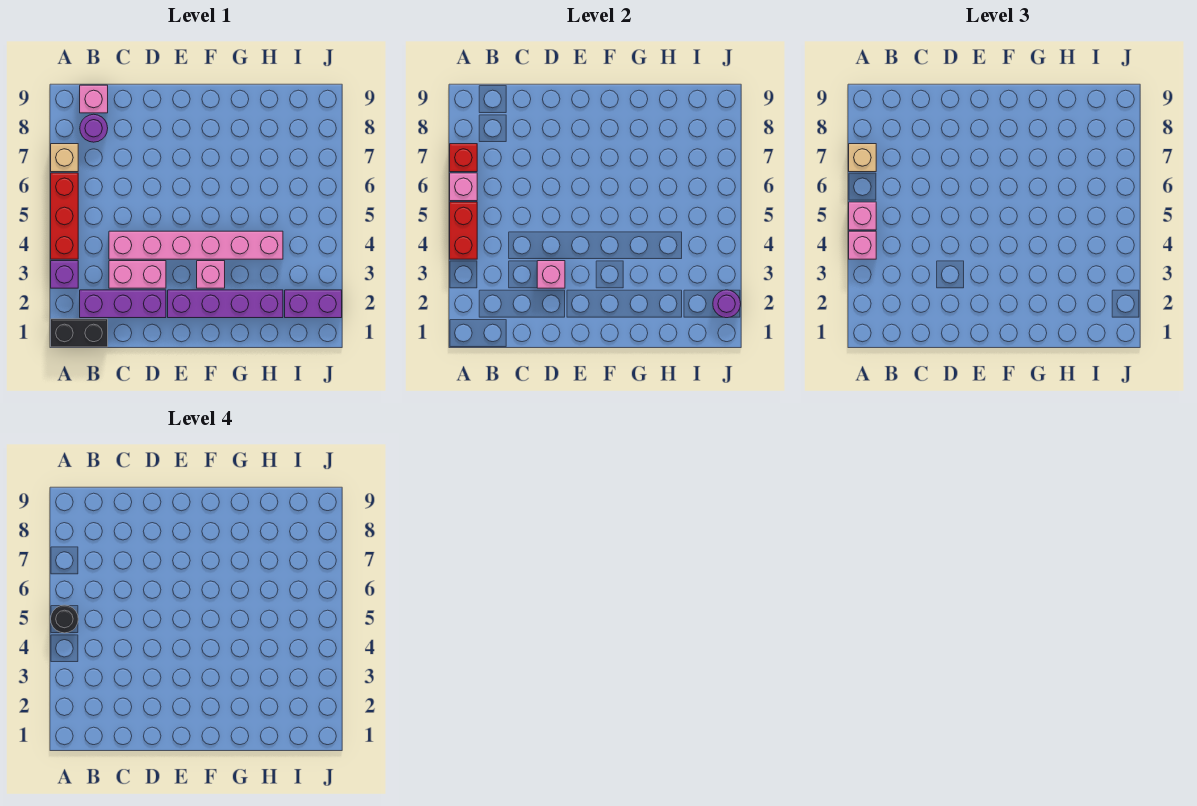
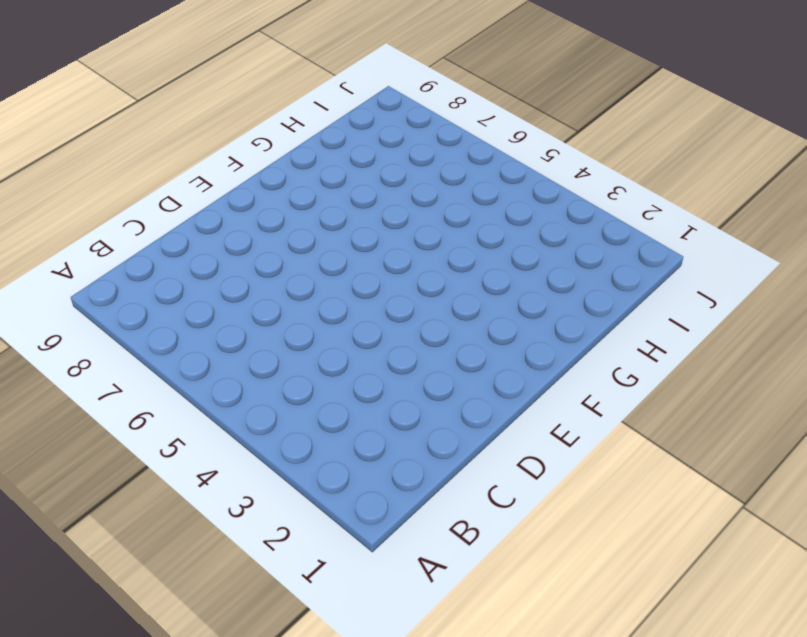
none -> black 1x2 brick [51,319,108,347]
none -> purple 1x1 brick [51,261,78,288]
none -> red 1x3 brick [51,173,78,259]

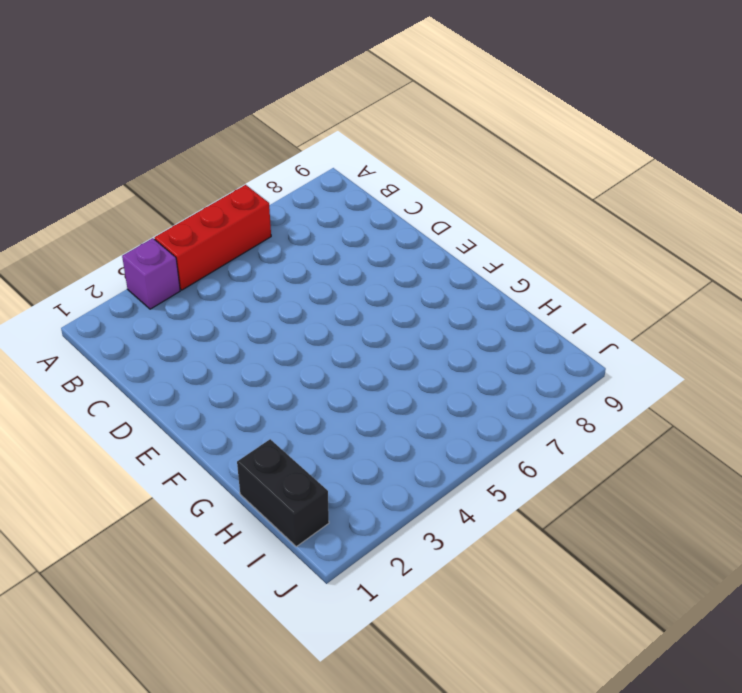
black 1x2 brick [237,439,329,547] -> black 1x2 brick moved to [51,319,108,347]
none -> tan 1x1 brick [51,144,78,172]
none -> purple 1x3 brick [80,290,166,318]
none -> purple 1x1 round brick [80,114,108,142]

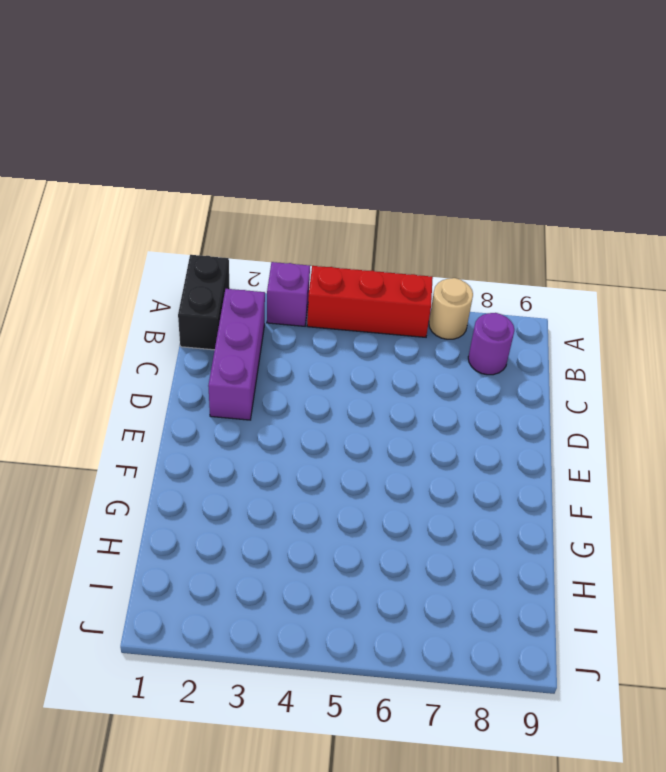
tan 1x1 round brick [429,278,473,339] -> tan 1x1 brick [51,144,78,172]
none -> pink 1x1 brick [80,85,108,113]
none -> pink 1x2 brick [109,261,166,288]
none -> pink 1x6 brick [109,231,283,259]

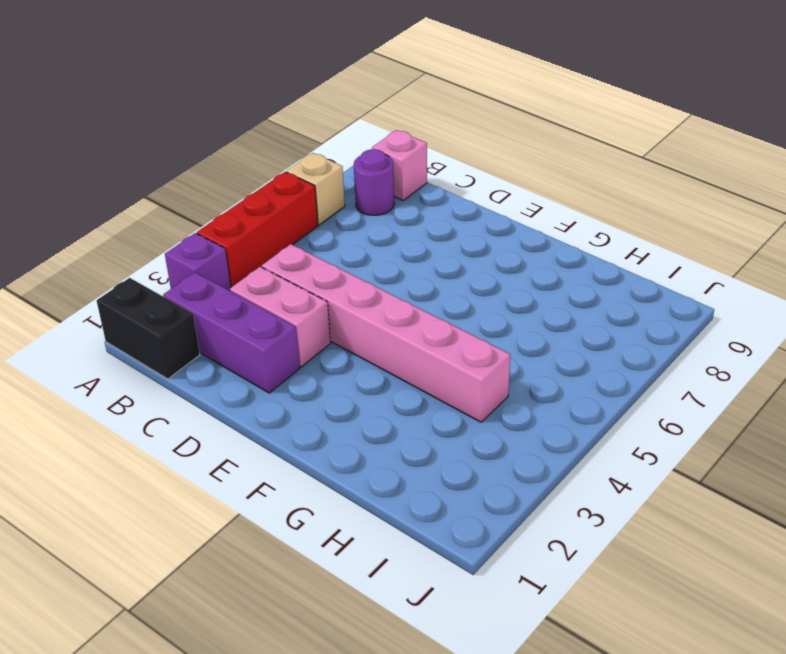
none -> purple 1x4 brick [168,290,283,318]
none -> pink 1x1 brick [197,261,225,288]
none -> purple 1x2 brick [285,290,342,318]

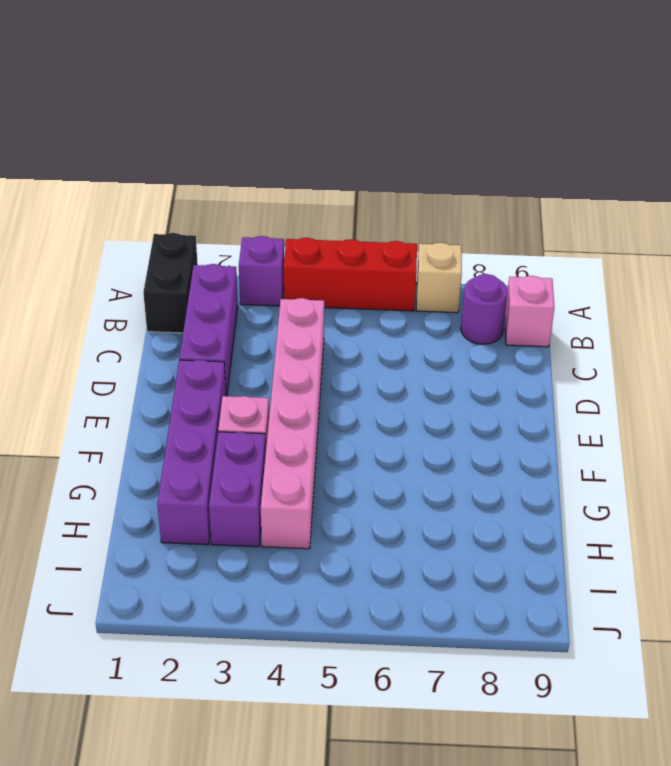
purple 1x2 brick [209,432,266,547] -> purple 1x2 brick moved to [285,290,342,318]
none -> pink 1x2 brick [109,261,166,288]
none -> red 1x2 brick [450,202,477,259]
none -> pink 1x1 brick [450,173,477,201]

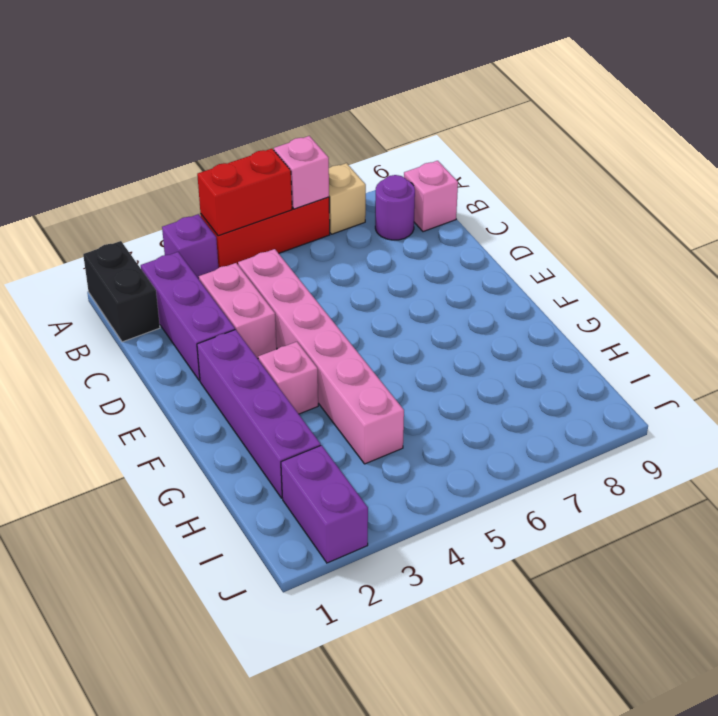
none -> red 1x1 brick [450,144,477,172]
none -> pink 1x1 brick [537,261,565,288]
none -> purple 1x1 round brick [713,290,741,318]

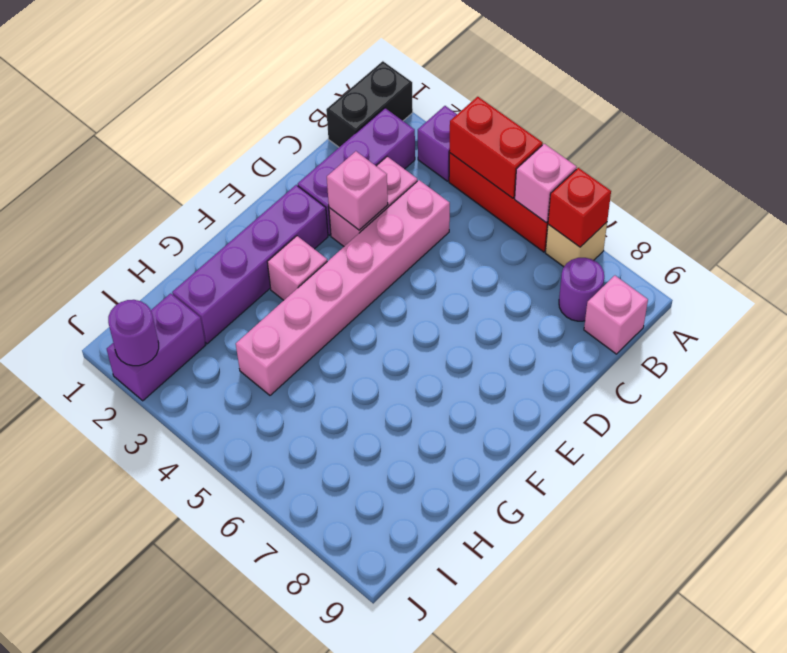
none -> pink 1x1 brick [849,231,876,259]
none -> pink 1x1 brick [849,202,876,230]
none -> tan 1x1 brick [849,144,876,172]

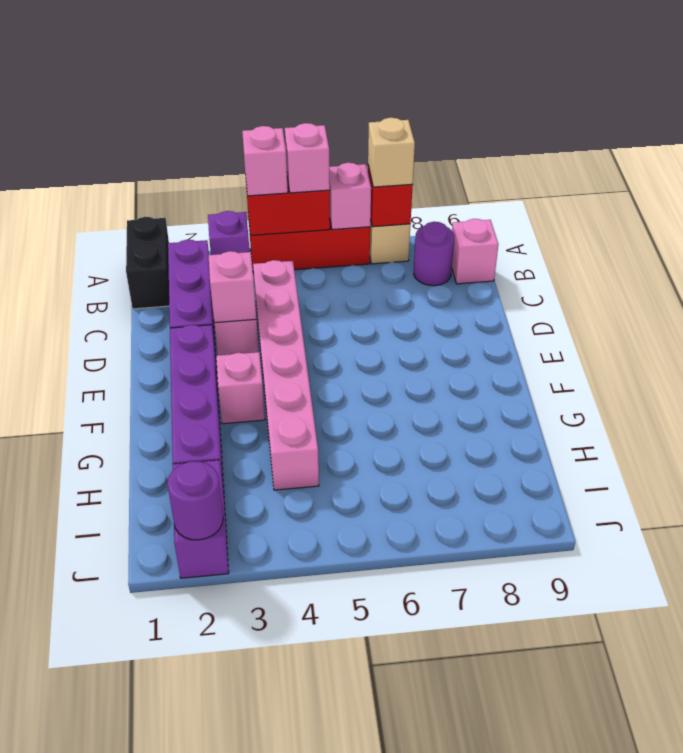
none -> black 1x1 round brick [51,605,78,633]

